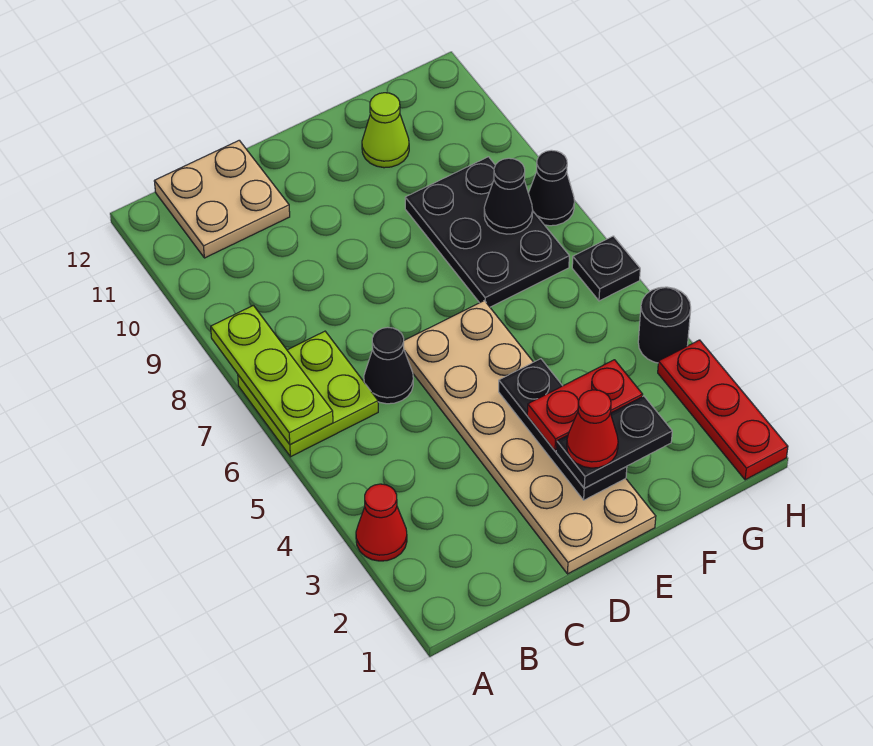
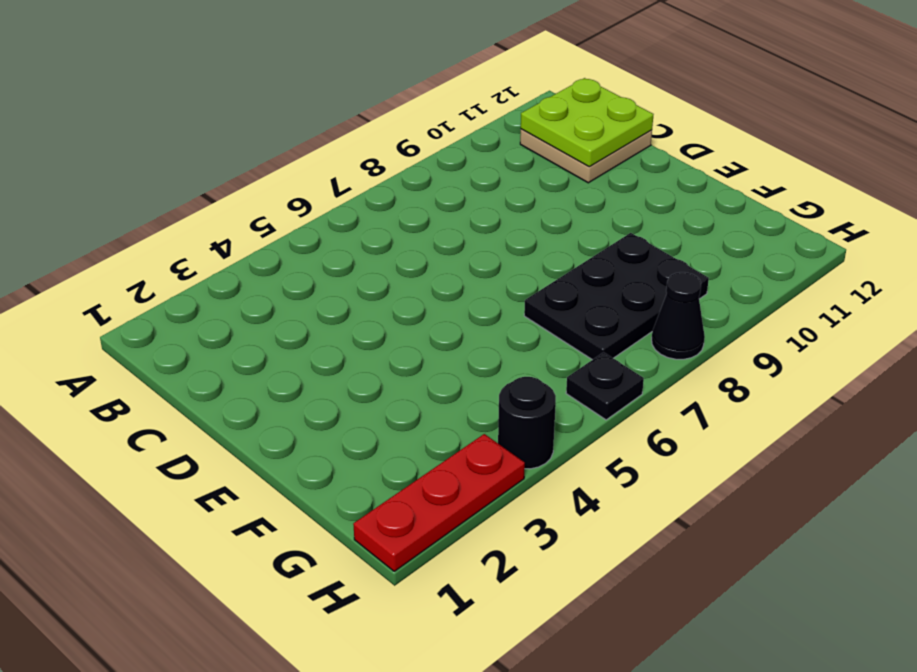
lime 2x2 plate [521,78,654,167] -> lime 2x2 plate moved to [238,331,378,457]
none -> red 1x1 cone [356,484,407,561]
none -> black 1x1 cone [364,327,413,404]
none -> tan 2x6 plate [404,301,656,574]

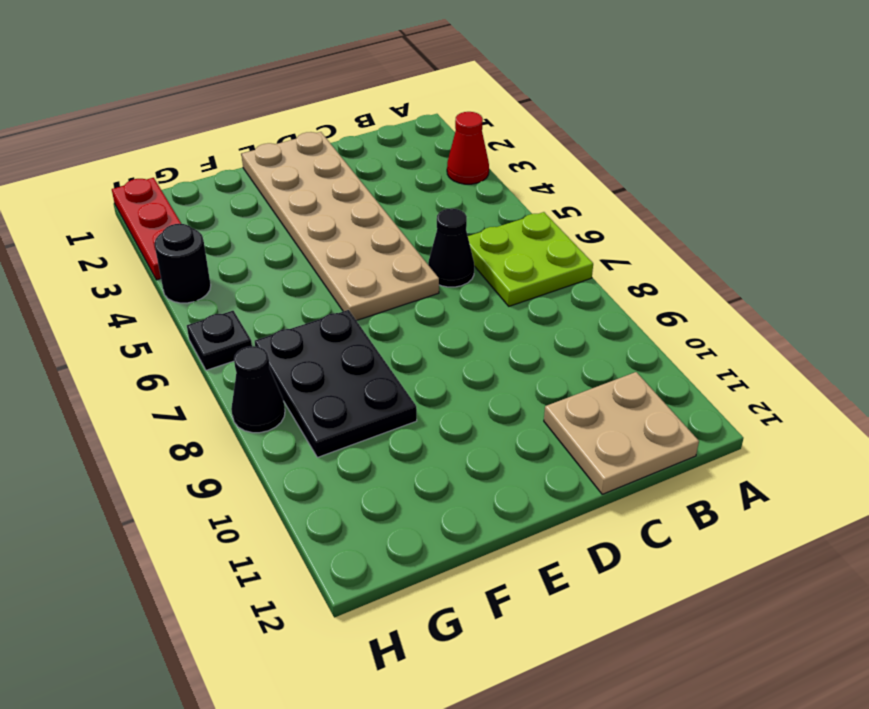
none -> lime 1x1 cone [362,93,409,168]
none -> lime 1x3 plate [211,305,333,445]
none -> black 1x3 plate [499,359,627,500]

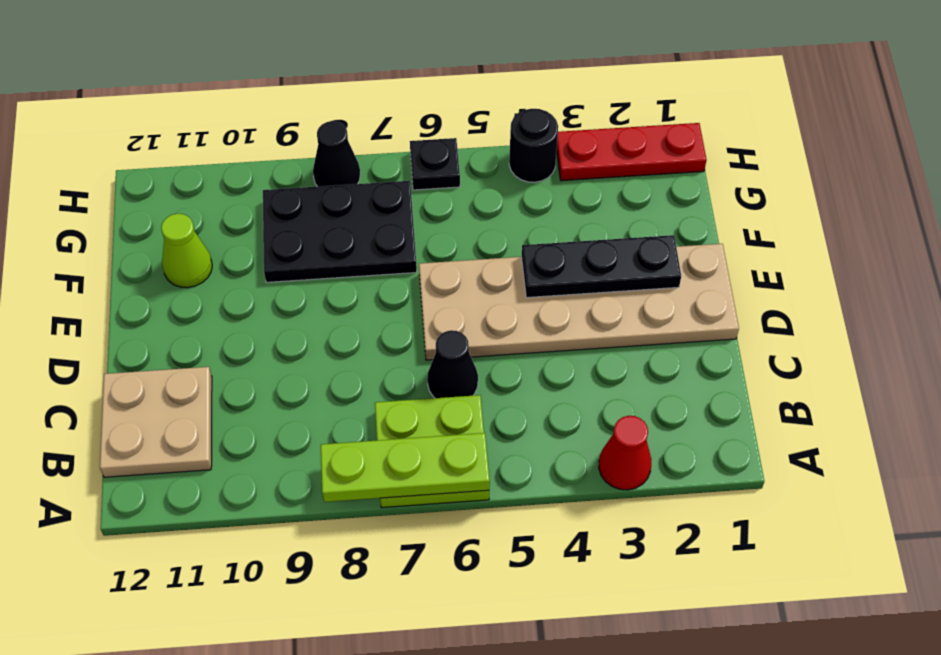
none -> black 1x1 cone [484,158,533,234]
none -> black 1x2 plate [556,396,672,488]
none -> red 1x2 plate [527,360,643,451]

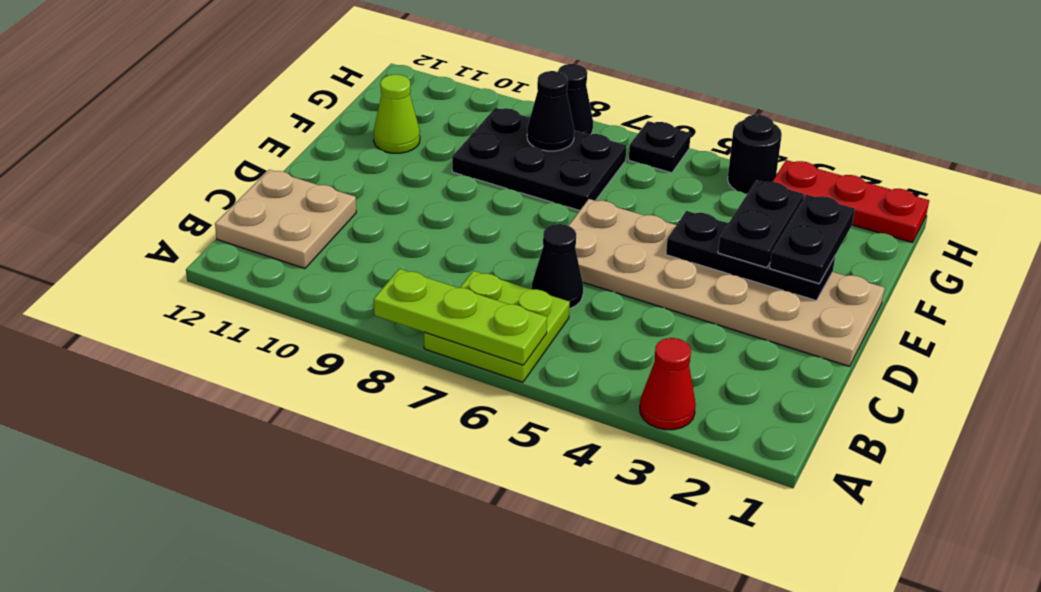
black 1x2 plate [718,180,804,268] -> red 1x2 plate [527,360,643,451]
none -> red 1x1 cone [567,390,618,468]

